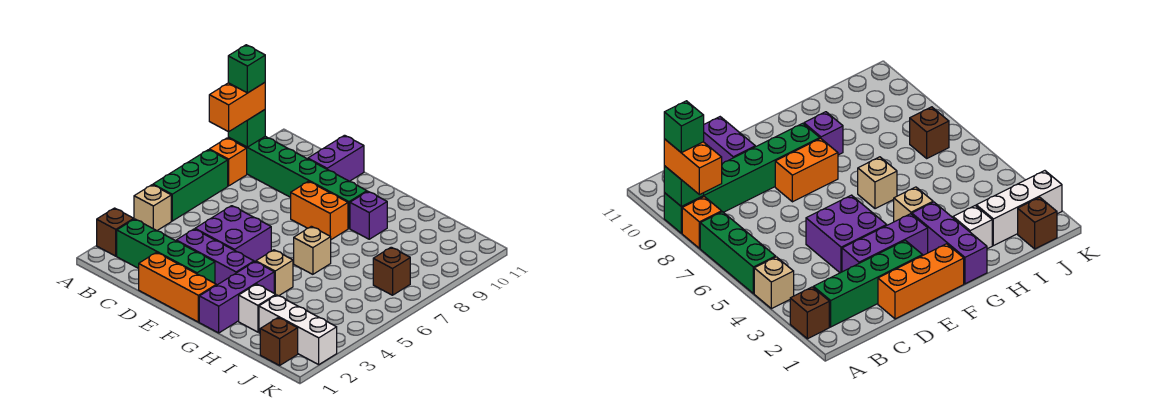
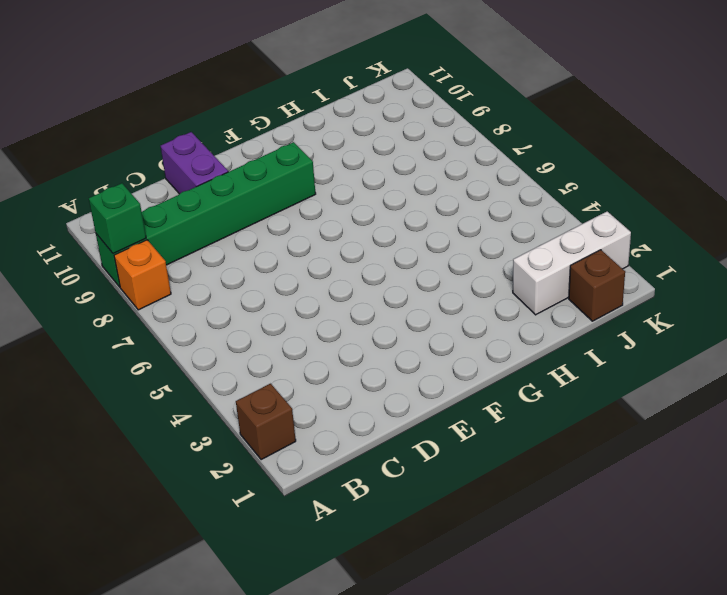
none -> tan 1x1 brick [134,185,171,231]
none -> green 1x3 brick [153,150,228,221]
none -> green 1x4 brick [117,219,215,283]

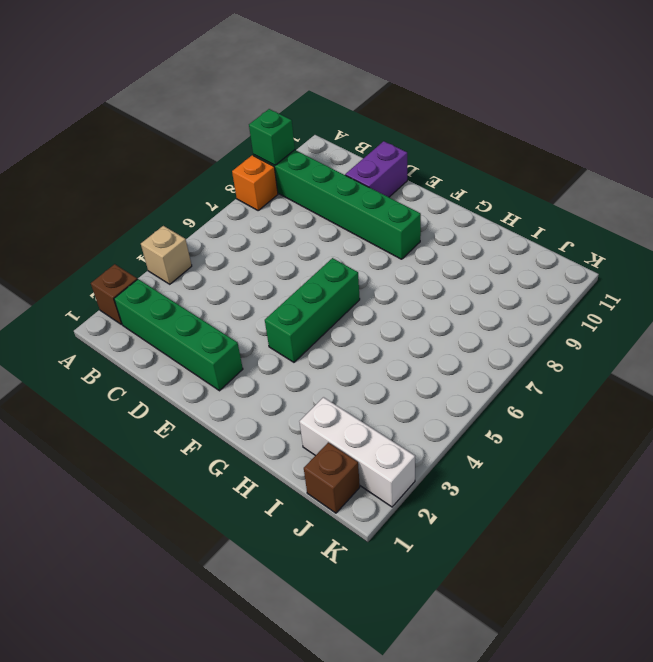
green 1x3 brick [265,258,360,362] -> green 1x3 brick moved to [153,150,228,221]
none -> orange 1x3 brick [139,252,216,322]
none -> purple 1x3 brick [176,229,254,285]
none -> purple 2x2 brick [195,206,271,262]

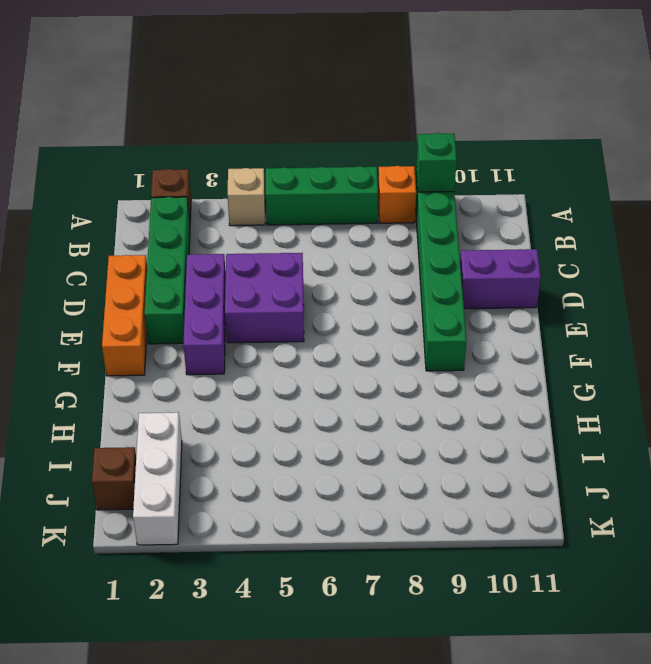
none -> orange 1x2 brick [291,181,348,240]
none -> purple 1x3 brick [199,262,274,333]
none -> tan 1x1 brick [256,250,293,296]

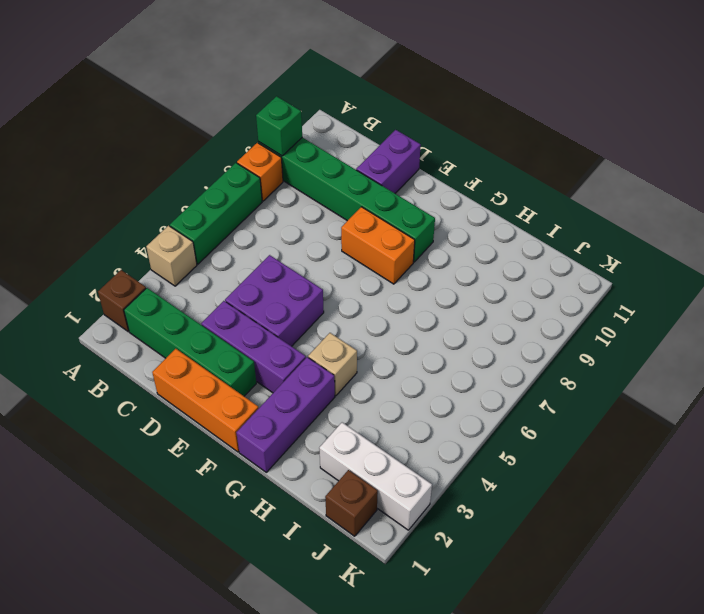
none -> tan 1x1 brick [294,226,331,274]
none -> purple 1x1 brick [350,191,387,239]
none -> white 1x1 brick [239,284,276,332]

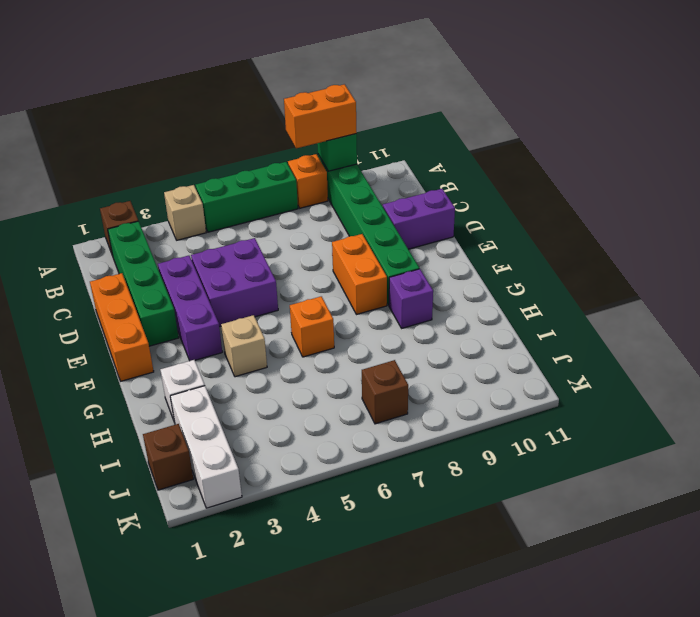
orange 1x1 brick [290,296,334,357] -> tan 1x1 brick [294,226,331,274]
none -> purple 1x3 brick [199,262,274,333]
none -> green 1x1 brick [228,45,265,93]

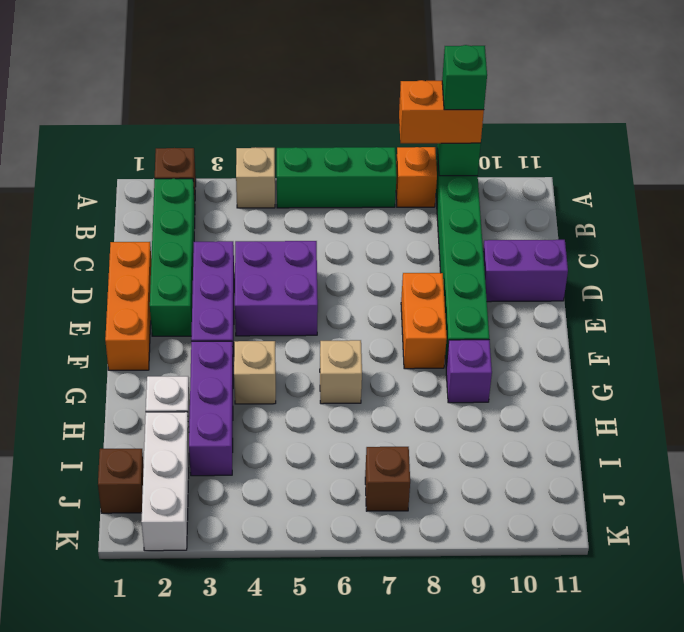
purple 1x3 brick [189,341,233,476] -> purple 1x3 brick turned to [199,262,274,333]

